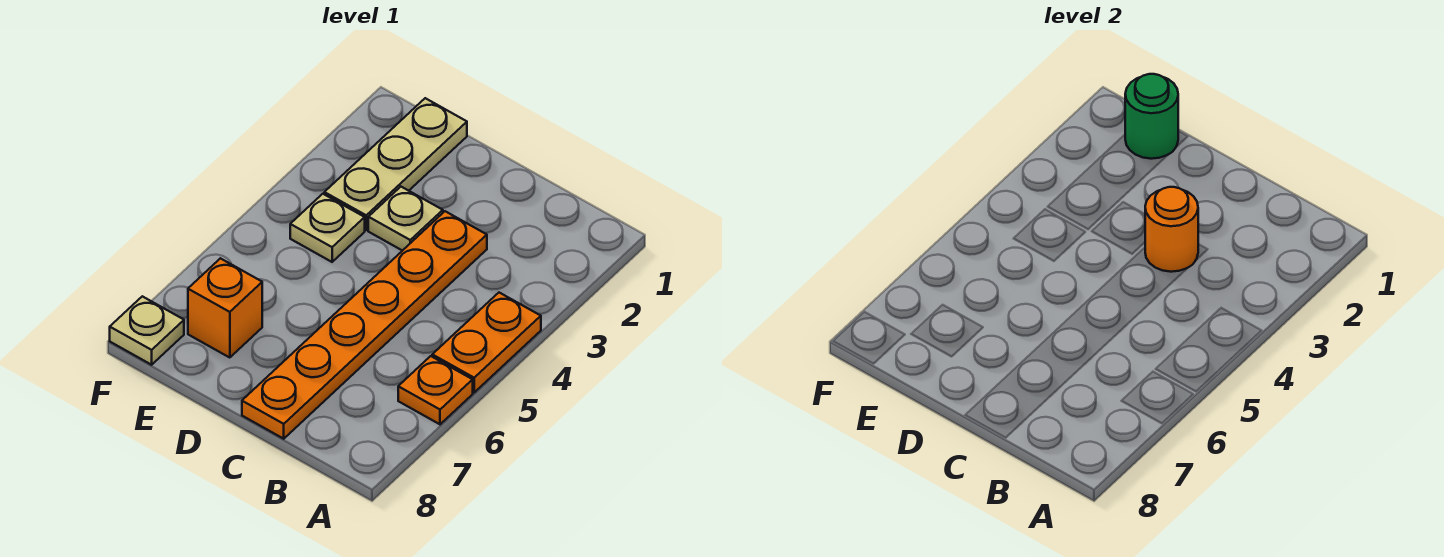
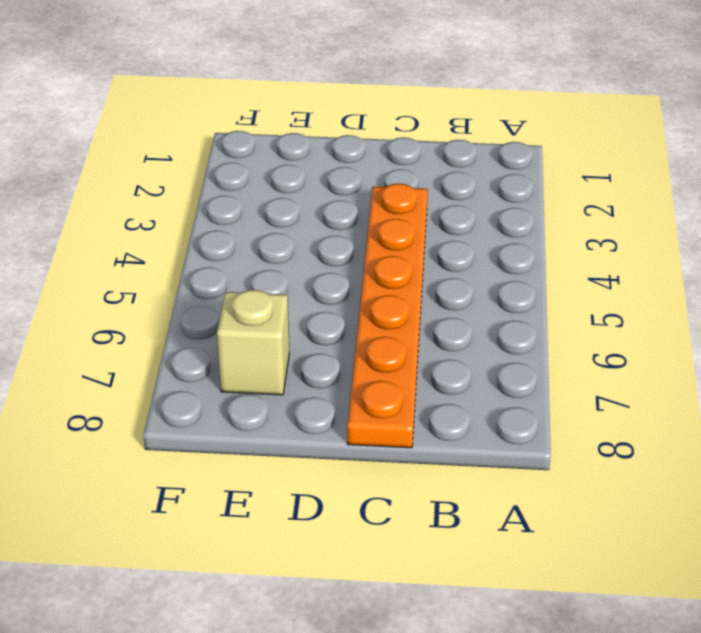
tan 1x1 brick [217,290,289,395] -> orange 1x1 brick [188,258,262,358]
none -> orange 1x2 plate [432,293,541,392]
none -> orange 1x1 plate [398,356,473,424]

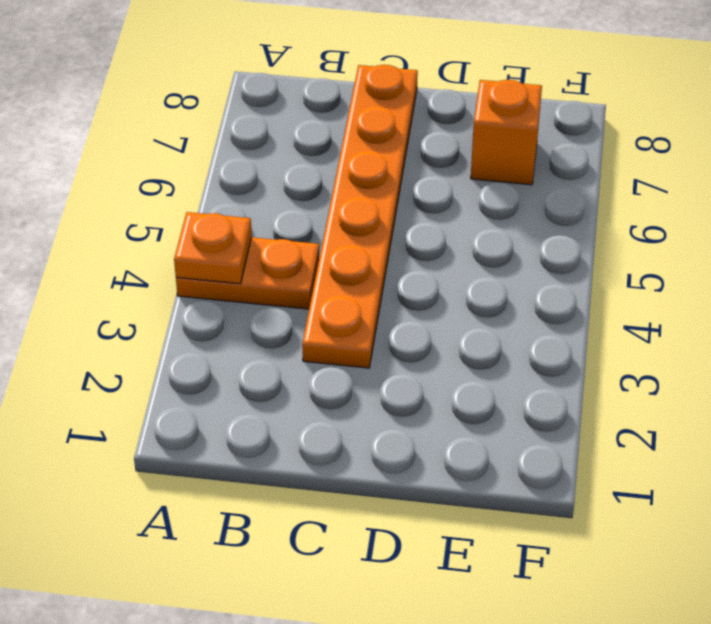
orange 1x2 plate [176,237,319,309] -> orange 1x2 plate turned to [432,293,541,392]
orange 1x1 plate [174,212,252,284] -> orange 1x1 plate moved to [398,356,473,424]
none -> tan 1x1 plate [368,187,443,251]
none -> tan 1x3 plate [324,98,467,230]

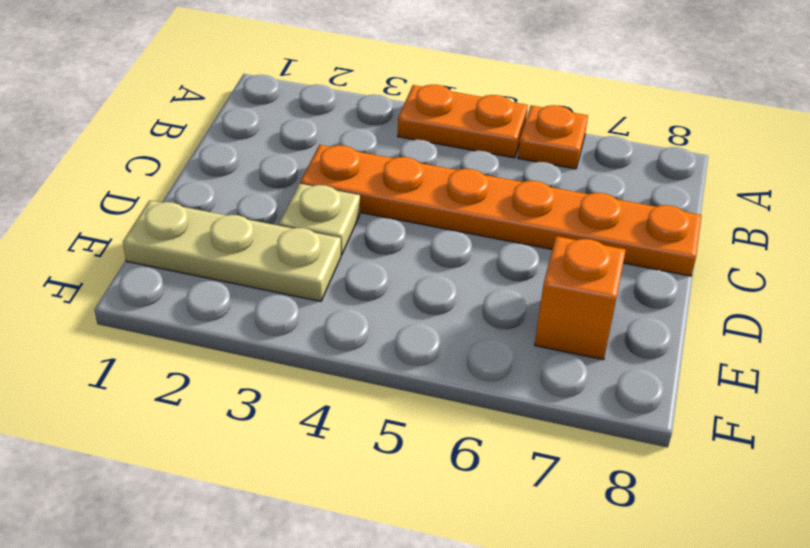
none -> tan 1x1 plate [290,194,365,262]
none -> tan 1x1 plate [110,296,184,365]

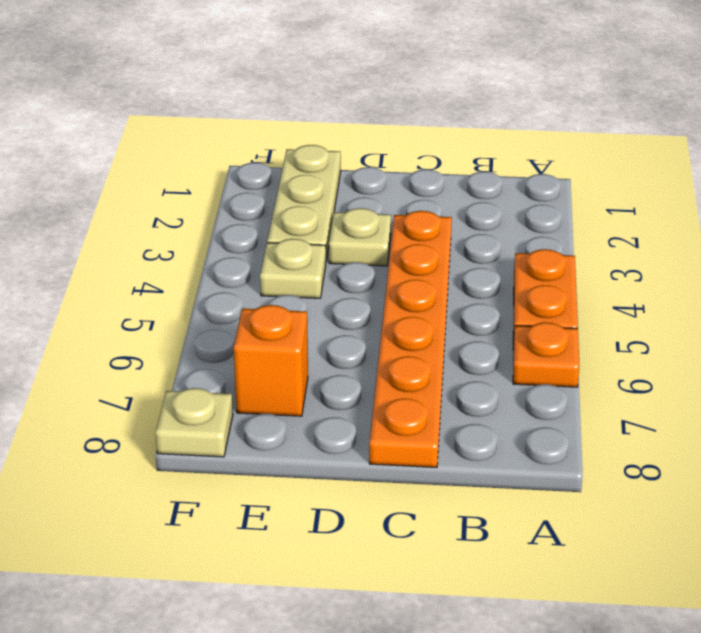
none -> orange 1x1 round brick [1145,187,1198,272]
none -> green 1x1 round brick [1125,74,1178,159]

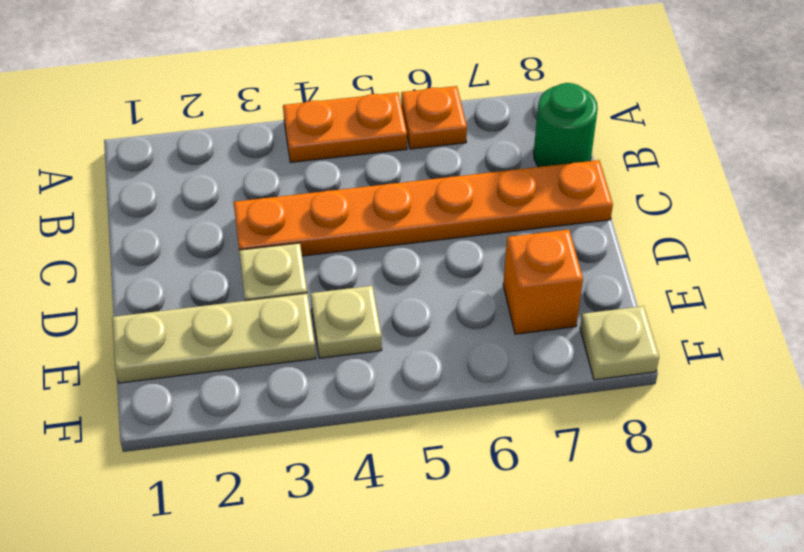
green 1x1 round brick [534,83,598,167] -> green 1x1 round brick moved to [1125,74,1178,159]
none -> orange 1x1 round brick [1145,187,1198,272]

